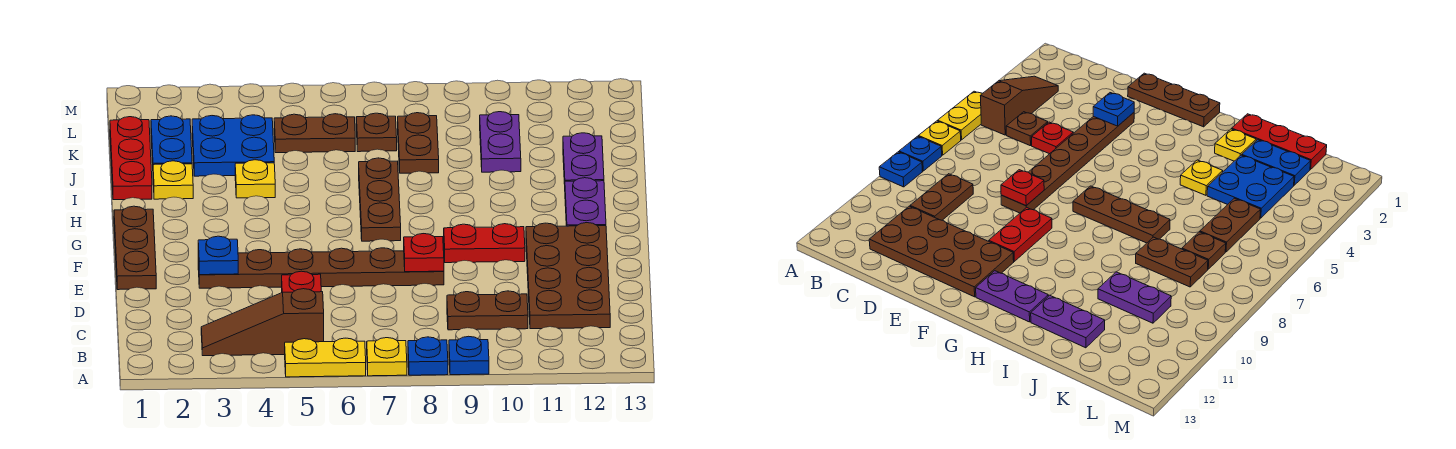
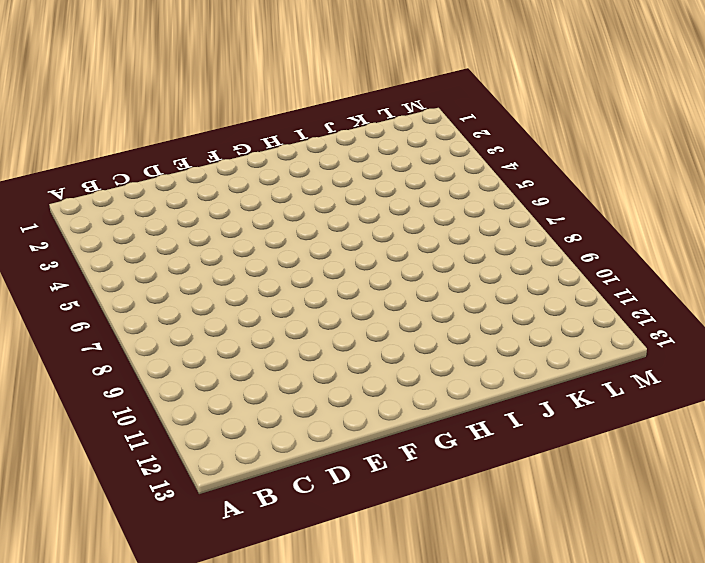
none -> yellow 1x2 plate [285,338,366,377]
none -> yellow 1x1 plate [367,338,407,376]
none -> blue 1x1 plate [408,337,448,375]

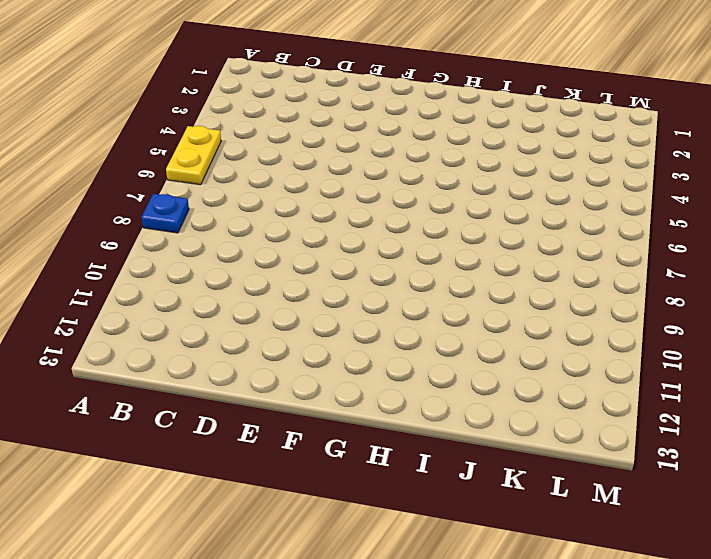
none -> yellow 1x1 plate [367,338,407,376]
none -> blue 1x1 plate [449,336,489,375]
none -> brown 1x3 slope [201,289,324,356]

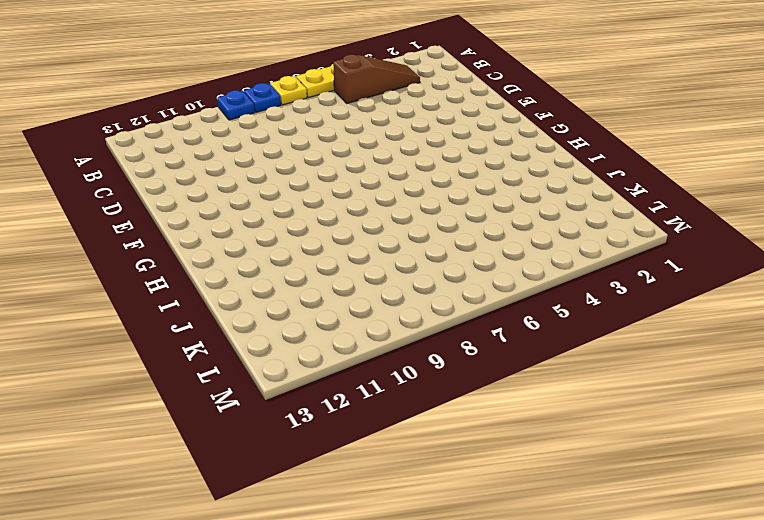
none -> brown 1x1 plate [1006,112,1048,146]
none -> brown 1x2 plate [447,291,528,330]
none -> brown 2x4 plate [526,223,610,329]

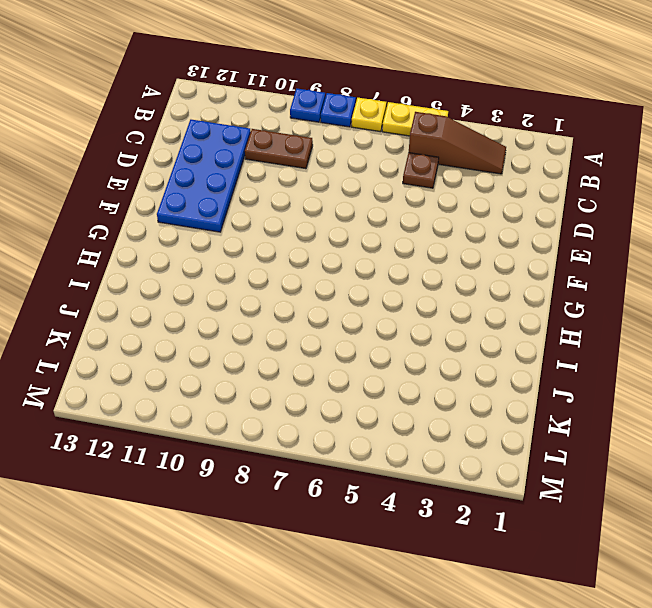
blue 2x4 plate [157,120,251,232] -> brown 2x4 plate [526,223,610,329]
none -> red 1x1 plate [282,271,321,292]
none -> brown 1x3 plate [114,206,156,290]
none -> brown 1x6 plate [198,248,444,288]

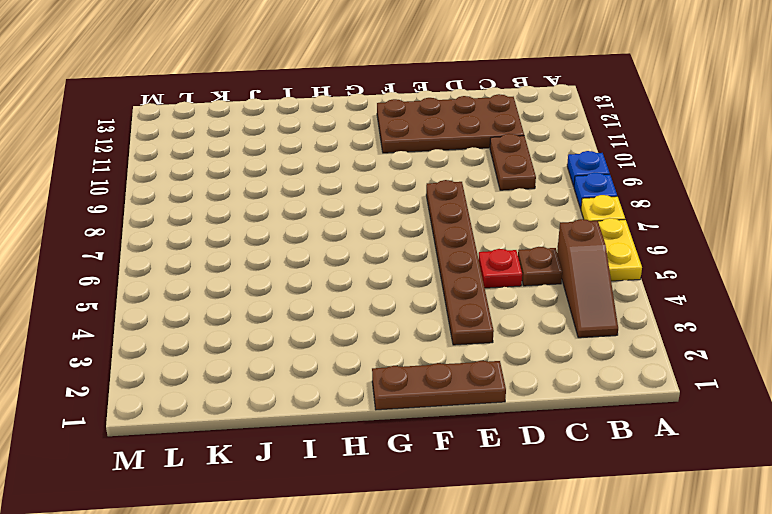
none -> red 1x2 plate [444,224,525,263]
none -> brown 1x3 plate [359,158,401,241]
none -> purple 1x2 plate [565,178,606,226]

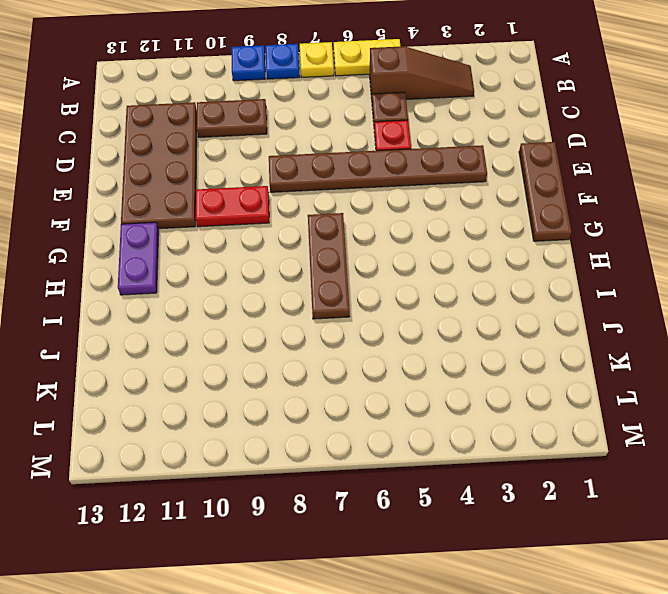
none -> red 1x3 plate [110,117,152,200]
none -> yellow 1x1 plate [153,161,193,199]
none -> yellow 1x1 plate [235,160,275,198]

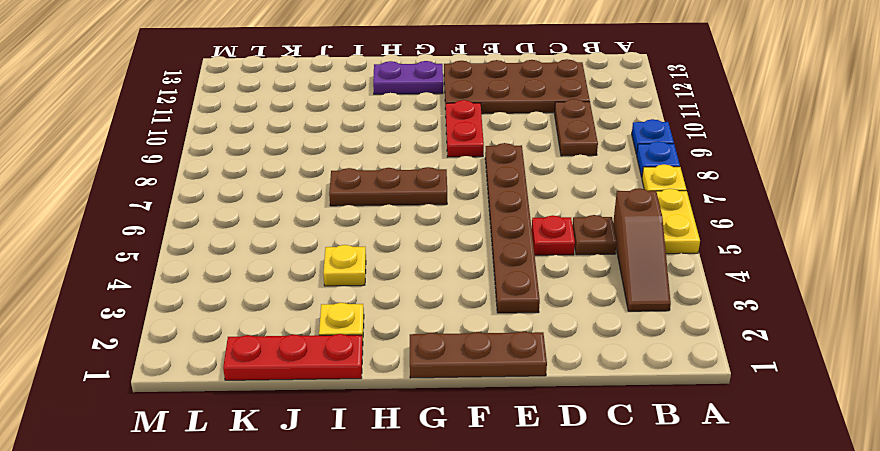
none -> purple 1x2 plate [563,133,604,184]
none -> blue 1x2 plate [151,116,192,165]
none -> blue 2x2 plate [192,115,274,176]

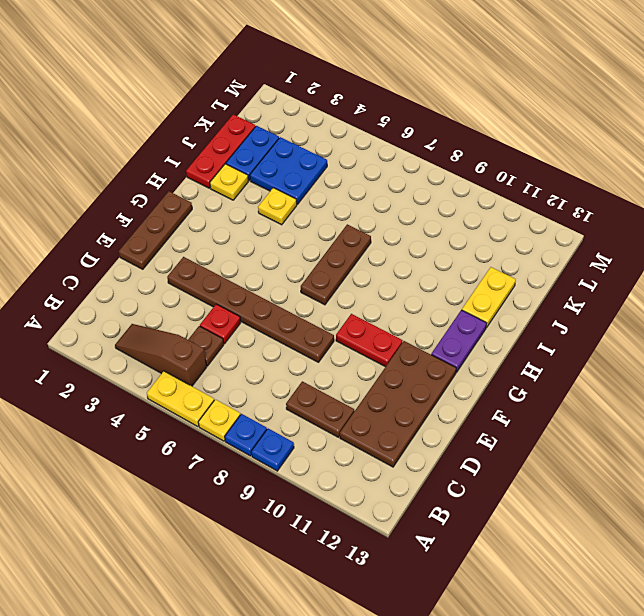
yellow 1x2 plate [462,267,516,328] -> purple 1x2 plate [563,133,604,184]
none -> brown 1x2 plate [398,113,439,173]
none -> purple 1x2 plate [480,112,521,172]
none -> brown 1x2 plate [274,114,355,153]

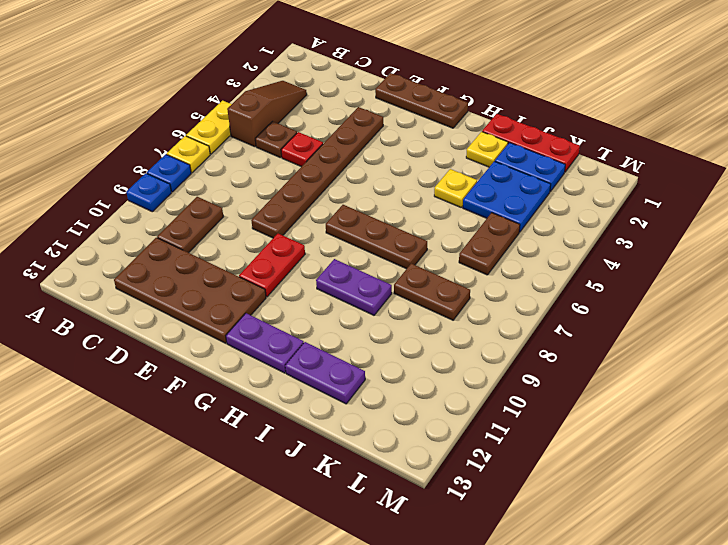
purple 1x2 plate [316,259,392,315] -> purple 1x2 plate moved to [480,112,521,172]
none -> brown 1x1 plate [356,113,397,152]
none -> blue 1x1 plate [198,236,238,275]
none -> red 1x1 plate [404,234,444,272]

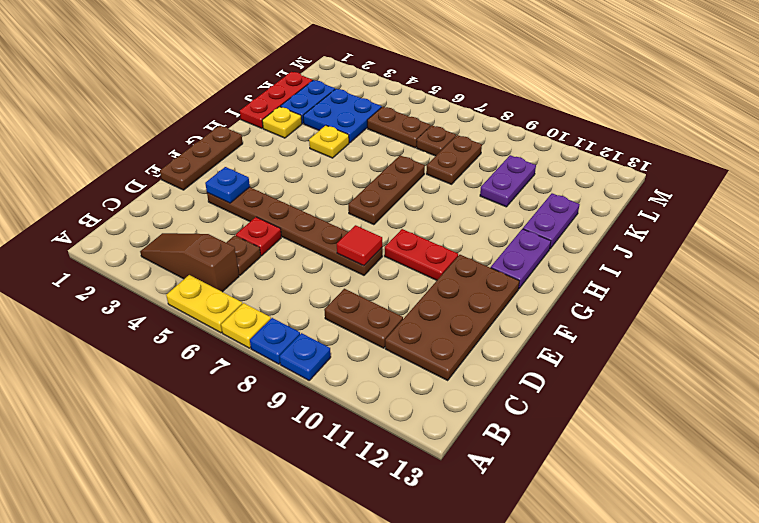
red 1x1 tile [337,225,382,266] -> red 1x1 plate [404,234,444,272]

